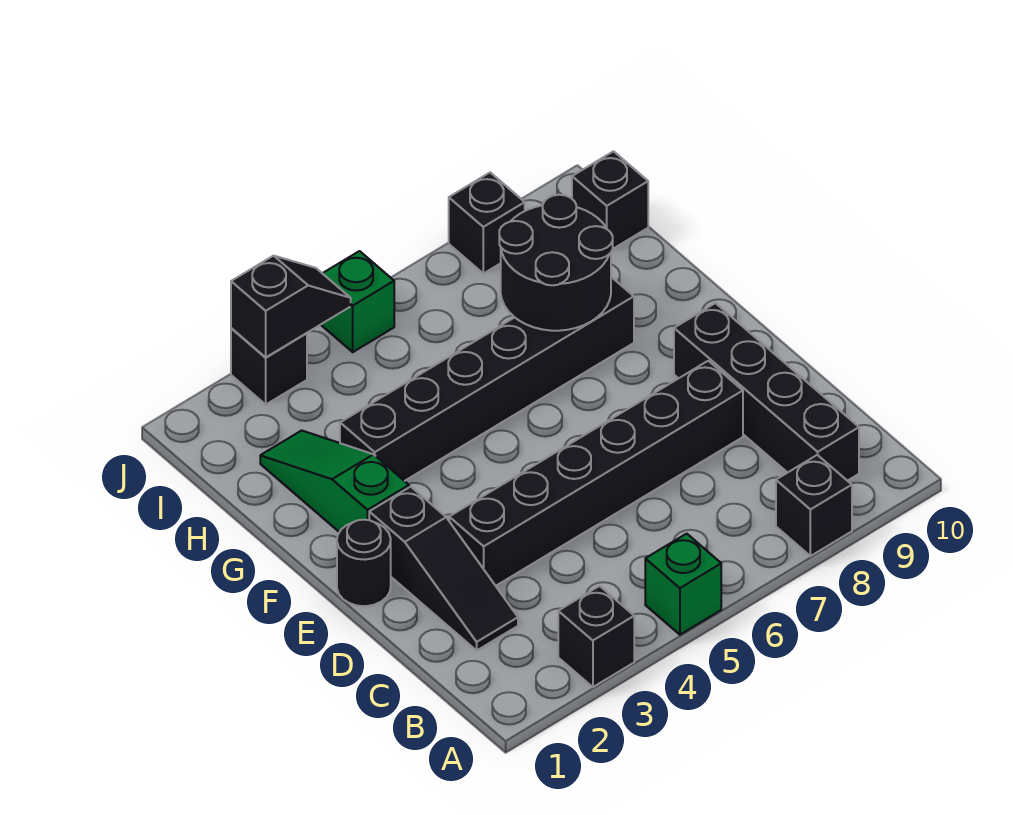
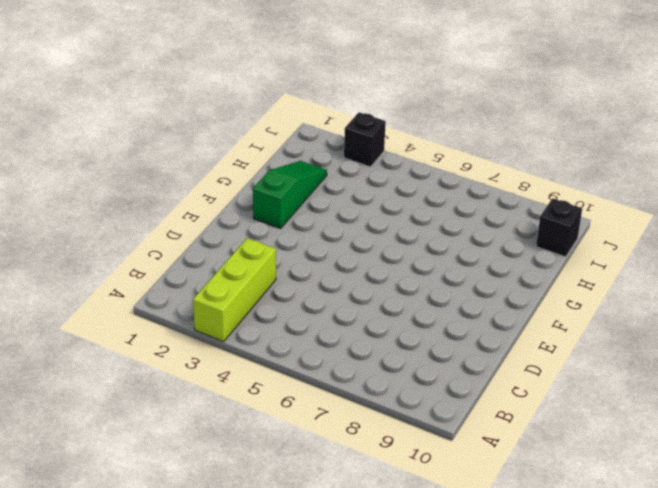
lime 1x3 brick [193,238,276,342] -> black 1x1 brick [558,586,634,687]
none -> green 1x1 brick [645,534,721,635]
none -> black 1x1 brick [776,455,852,556]
none -> black 1x4 brick [674,303,859,481]

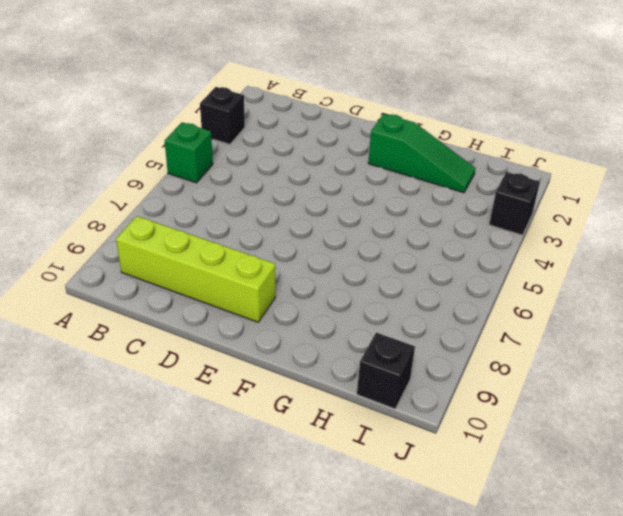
lime 1x4 brick [116,216,275,322] -> black 1x4 brick [674,303,859,481]
none -> black 1x1 brick [776,455,852,556]
none -> black 1x3 slope [369,487,518,650]
none -> black 1x6 brick [449,361,743,586]

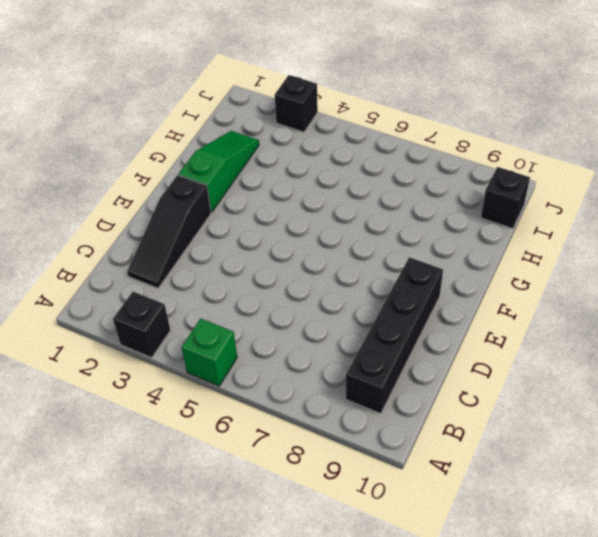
none -> black 1x1 brick [776,455,852,556]
none -> black 1x6 brick [449,361,743,586]
none -> black 1x1 round brick [337,520,391,606]

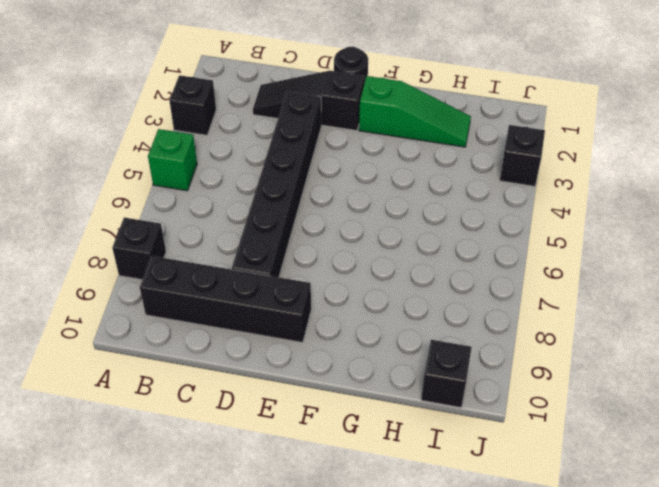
none -> black 1x6 brick [340,277,634,481]
none -> green 1x1 brick [321,251,394,352]
none -> black 1x1 brick [449,173,525,273]

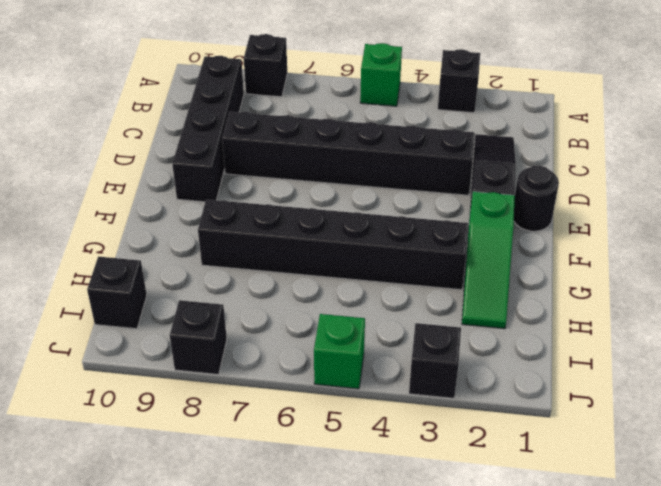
none -> black 2x2 round brick [499,195,613,331]
none -> black 1x2 slope [231,256,351,358]

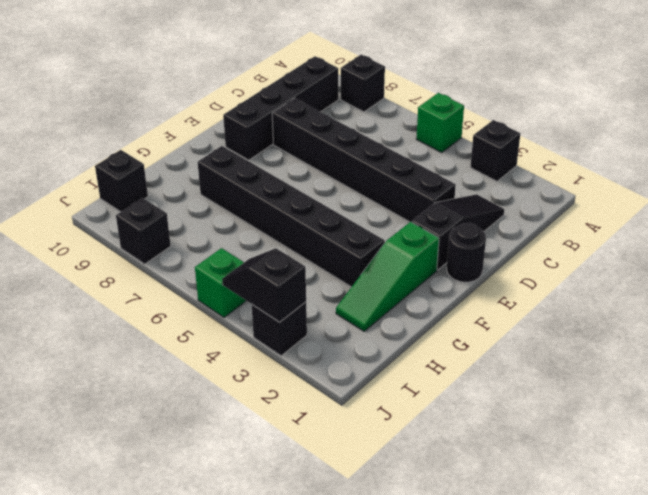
none -> black 2x2 round brick [499,195,613,331]

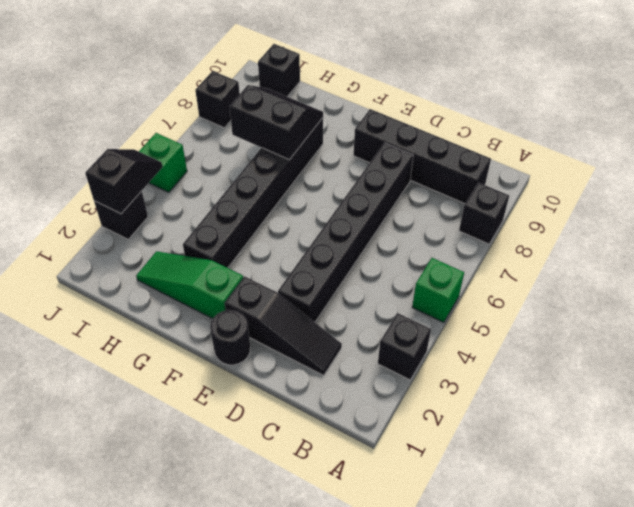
black 2x2 slope [229,85,323,160] -> black 2x2 round brick [499,195,613,331]

